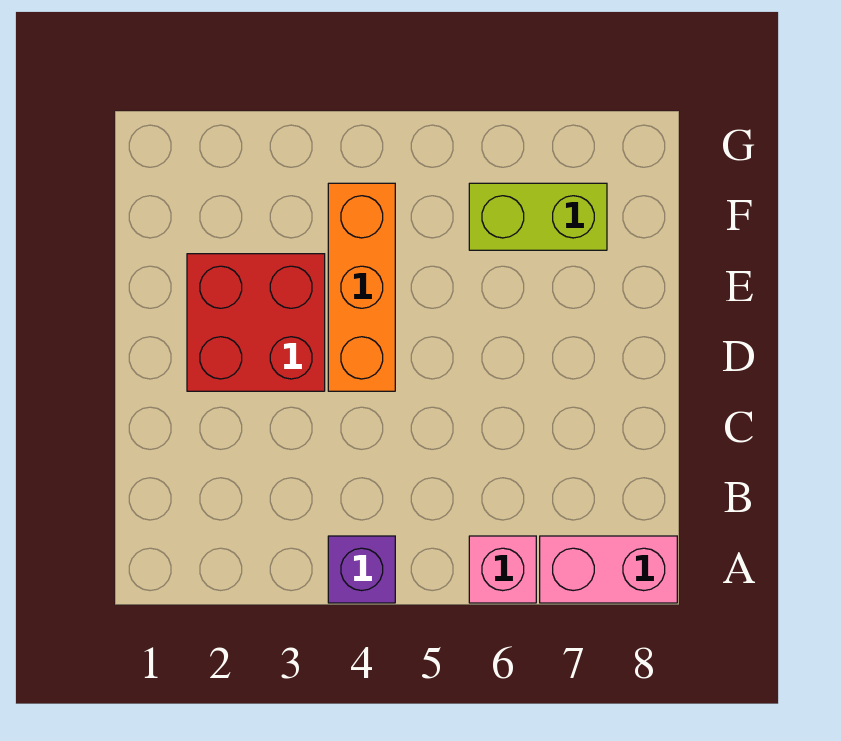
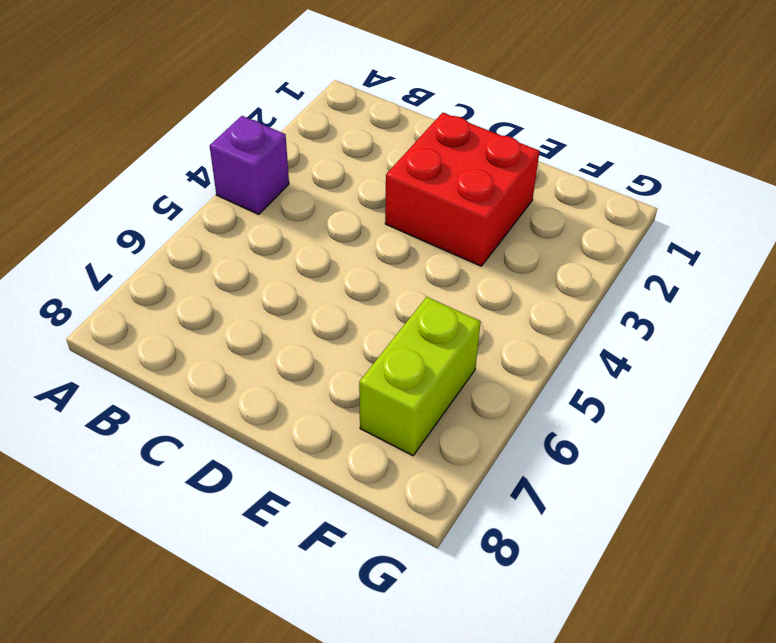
none -> pink 1x1 brick [469,536,536,603]
none -> pink 1x2 brick [540,536,677,603]

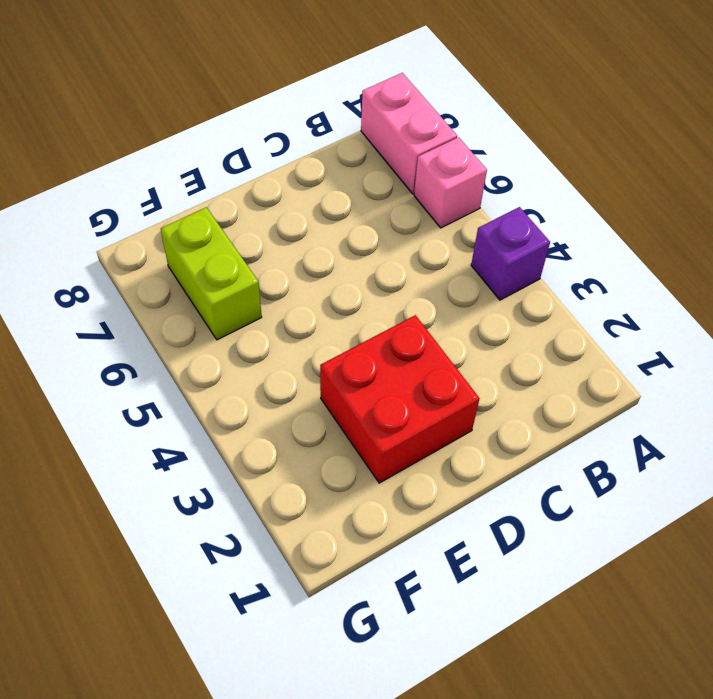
none -> orange 1x3 brick [328,183,395,391]

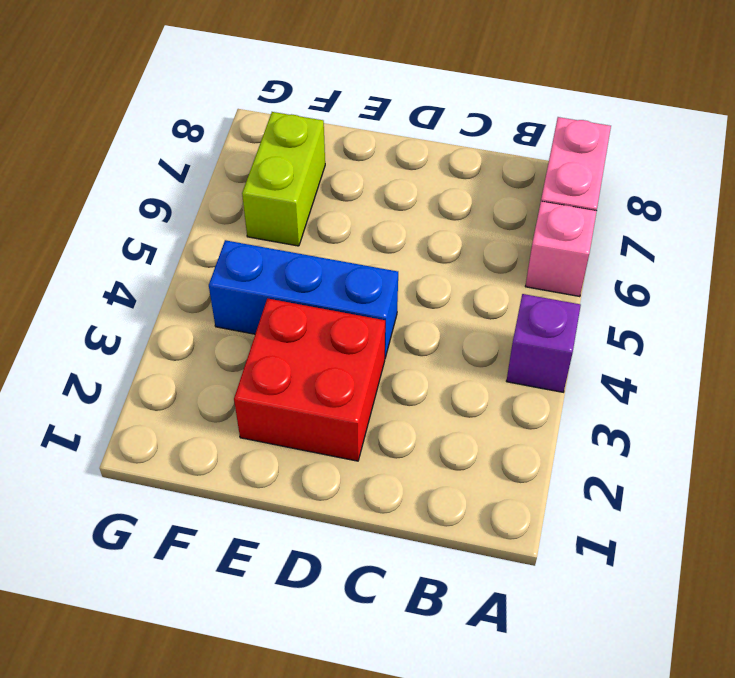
blue 1x3 brick [209,240,398,358] -> orange 1x3 brick [328,183,395,391]

